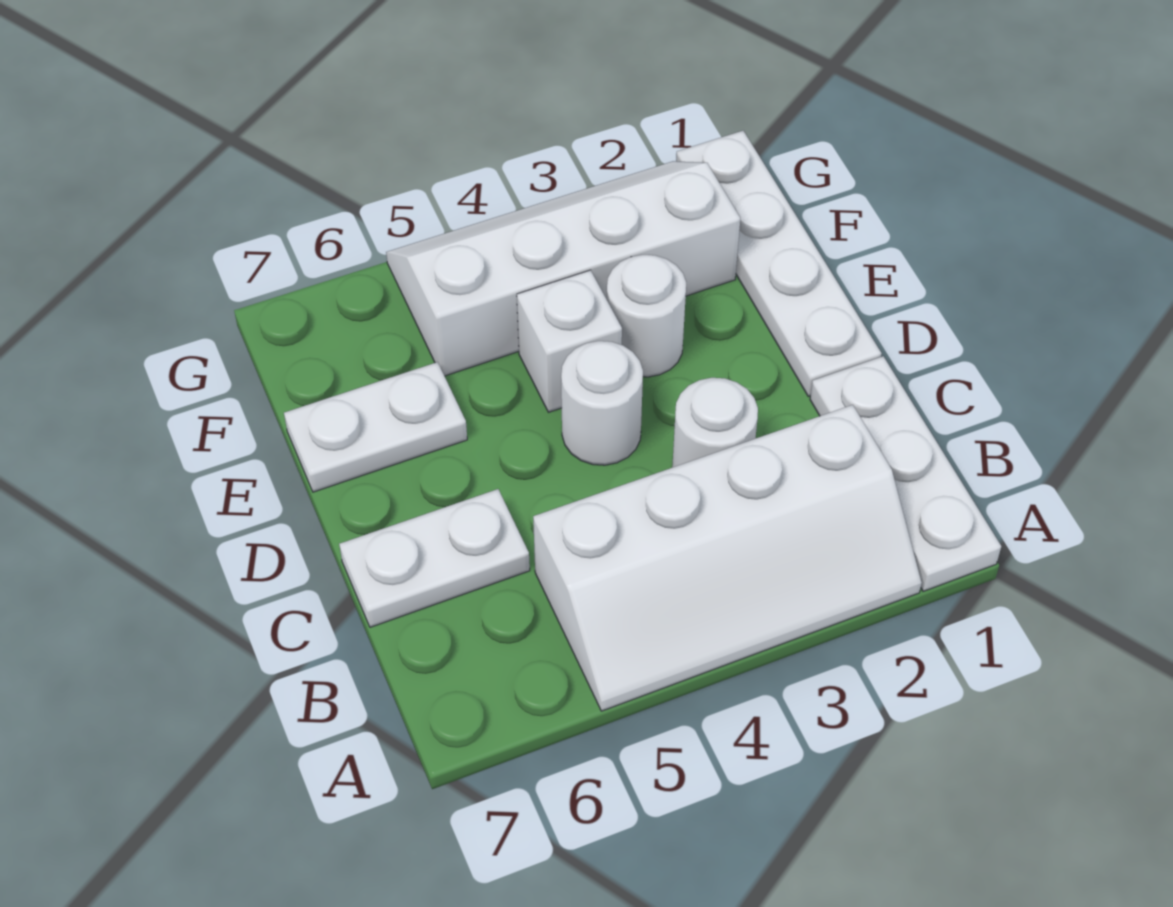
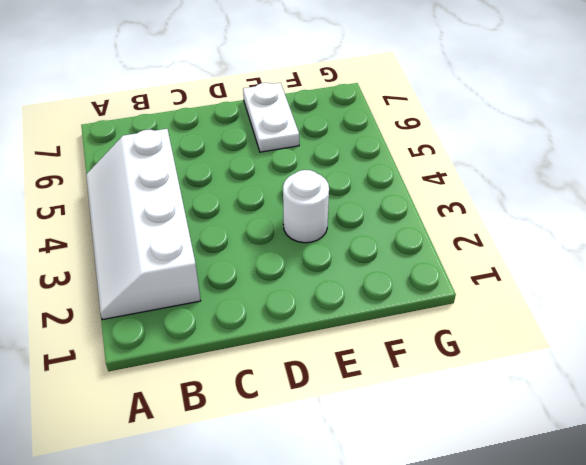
none -> white 1x3 plate [810,356,1001,591]
none -> white 1x1 round brick [672,378,758,467]

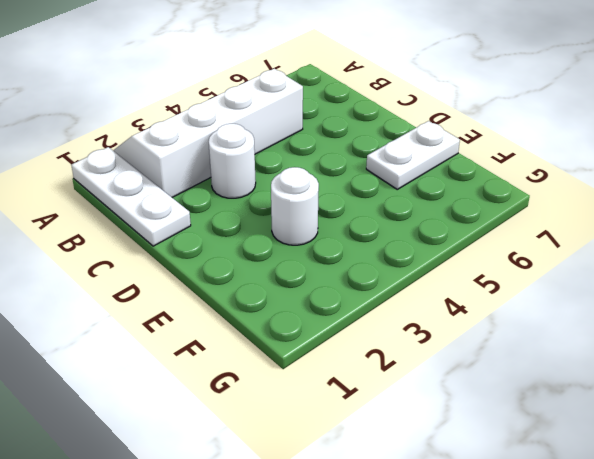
none -> white 1x2 plate [339,489,530,627]
none -> white 1x4 plate [676,131,882,396]

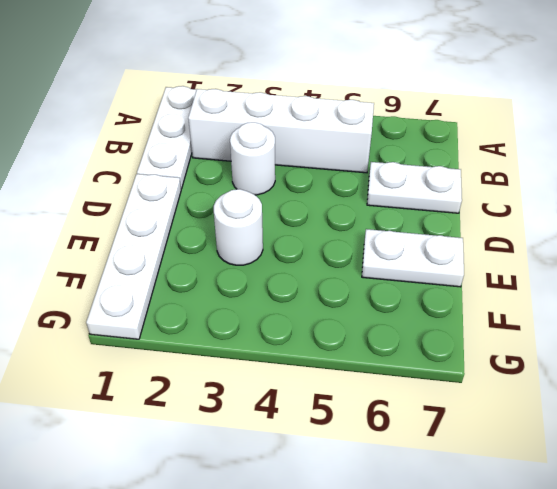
none -> white 1x1 round brick [561,341,643,465]
none -> white 1x1 brick [517,270,622,412]

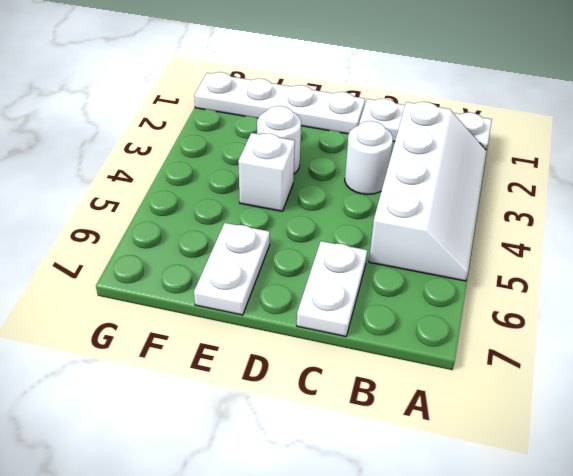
none -> white 1x1 round brick [561,341,643,465]
none -> white 2x4 slope [386,161,740,376]

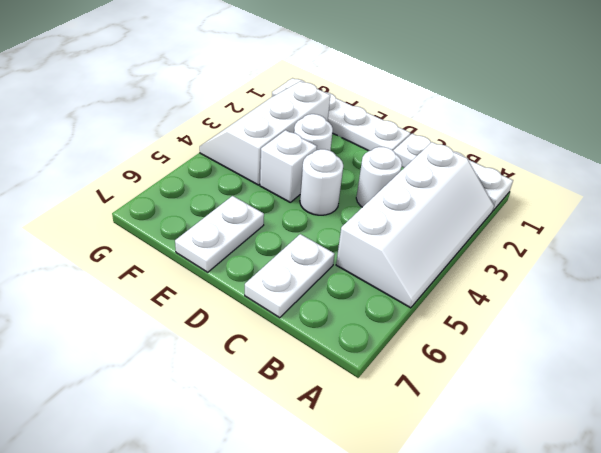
white 2x3 slope [200,81,330,185] -> white 2x4 slope [386,161,740,376]

